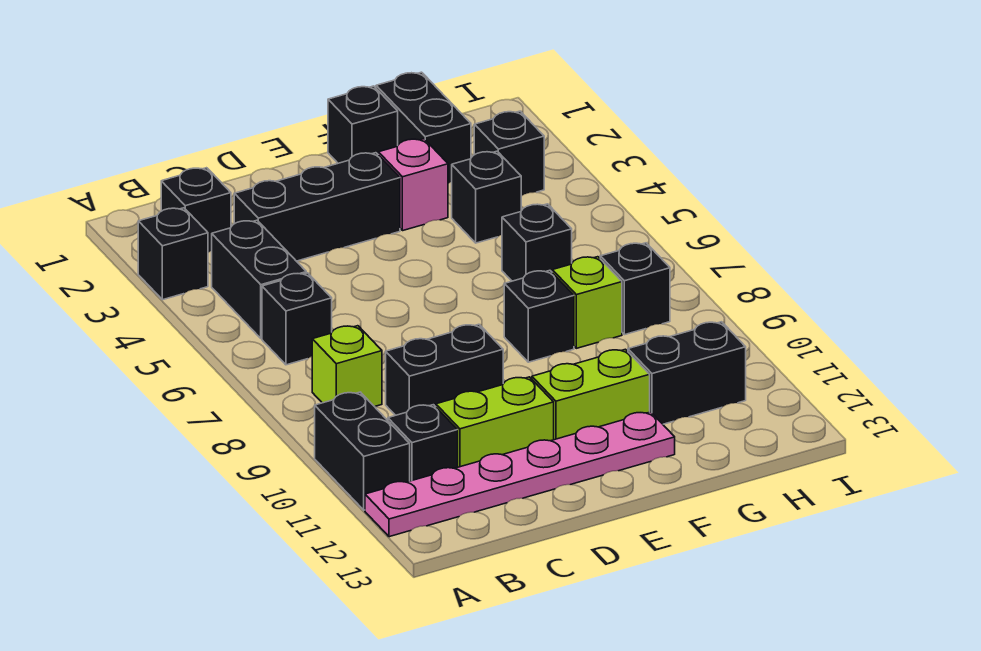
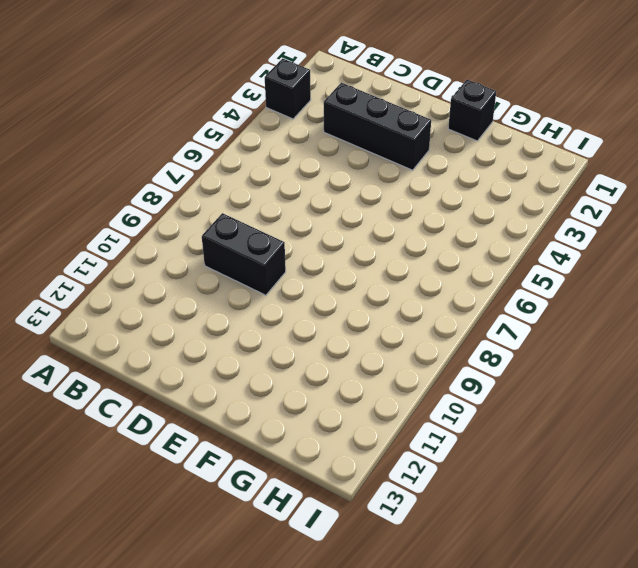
none -> black 1x2 brick [315,392,410,510]
none -> pink 1x6 plate [365,412,675,537]
none -> black 1x1 brick [161,168,231,252]

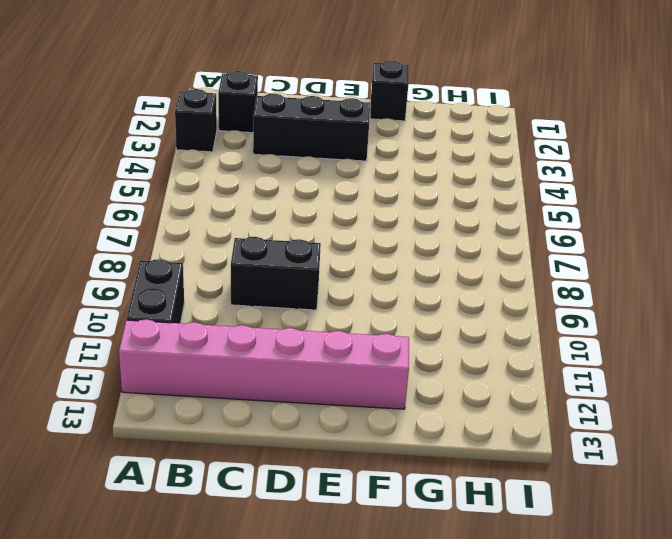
pink 1x6 brick [119,319,409,409] -> pink 1x6 plate [365,412,675,537]
none -> black 1x2 brick [212,220,306,338]
none -> black 1x1 brick [262,273,332,365]
none -> lime 1x1 brick [312,326,382,407]

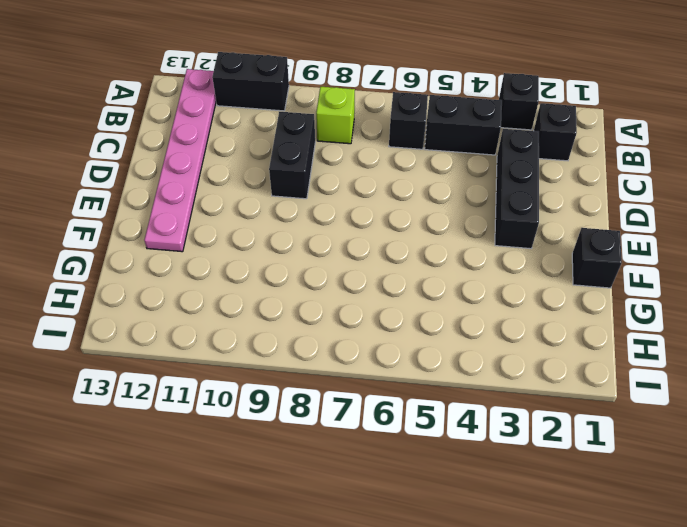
none -> black 1x1 brick [388,405,458,481]
none -> lime 1x2 brick [436,377,554,467]
none -> lime 1x2 brick [532,349,650,440]

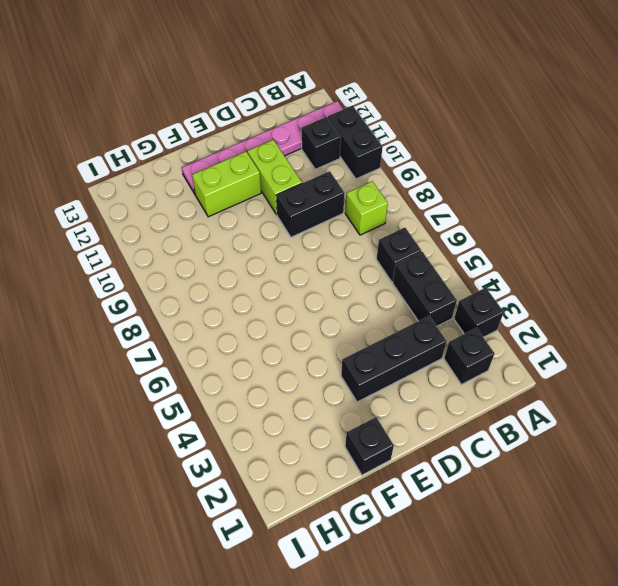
lime 1x2 brick [248,140,302,215] -> lime 1x2 brick turned to [436,377,554,467]
none -> pink 1x1 brick [378,139,448,231]
none -> black 1x1 brick [504,270,574,362]
none -> black 1x2 brick [376,72,471,183]

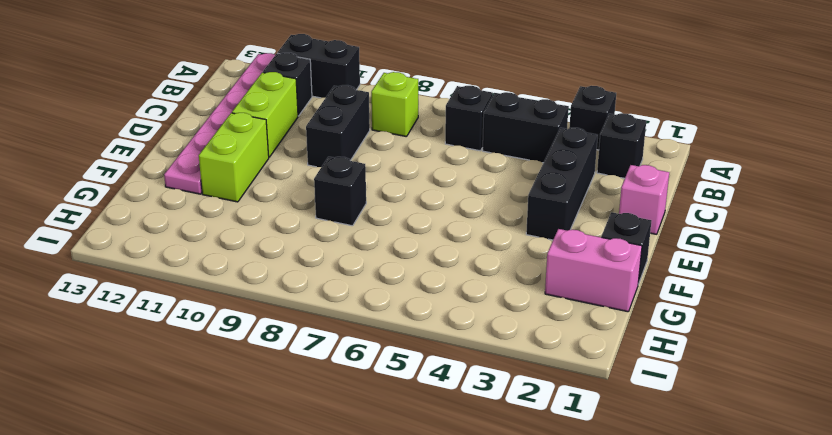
pink 1x1 brick [619,165,669,234] -> pink 1x1 brick moved to [378,139,448,231]
pink 1x2 brick [545,229,642,312] -> black 1x2 brick [376,72,471,183]
none -> black 1x1 brick [452,151,521,243]
none -> black 1x1 brick [502,204,572,281]
none -> lime 1x1 brick [552,257,622,348]

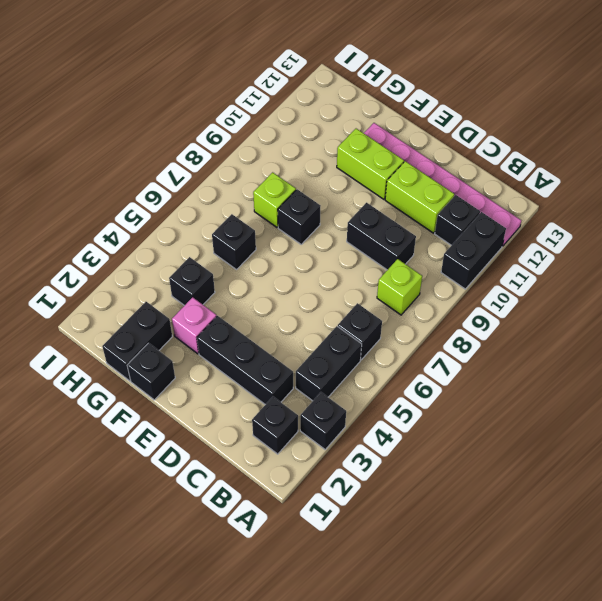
none -> black 1x2 brick [628,322,746,424]
none -> black 1x1 brick [474,111,544,196]
none -> black 1x1 brick [600,243,670,335]

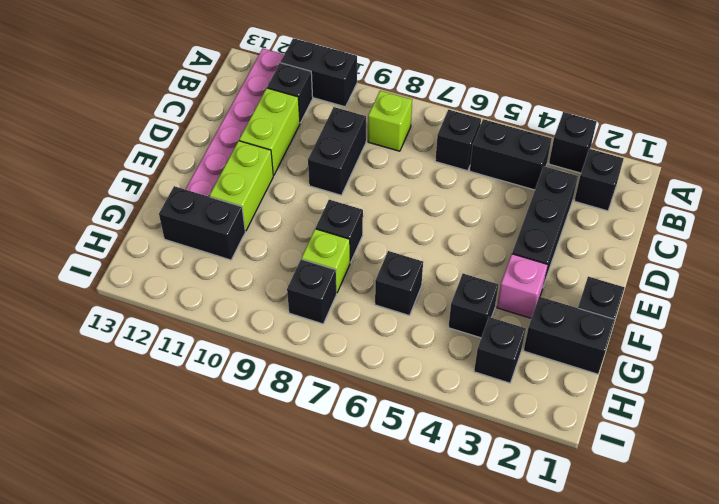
black 1x2 brick [159,186,245,260] -> black 1x2 brick turned to [628,322,746,424]

